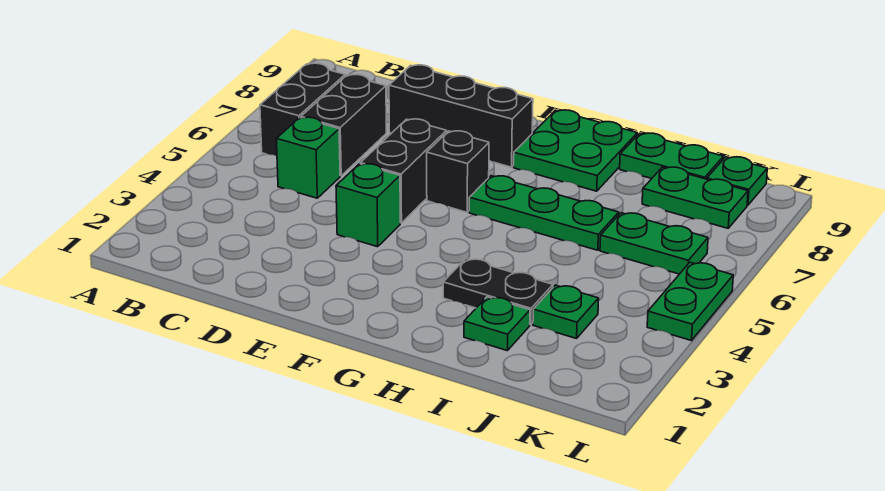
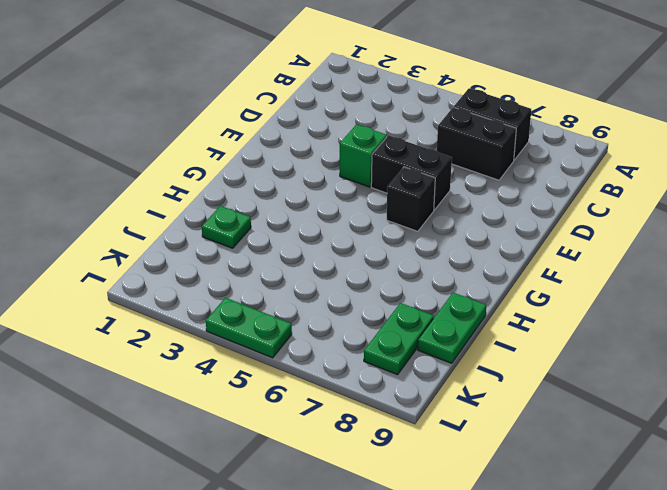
none -> green 1x1 brick [277,117,340,198]
none -> black 1x3 brick [389,65,533,167]
none -> green 1x3 plate [469,176,619,250]

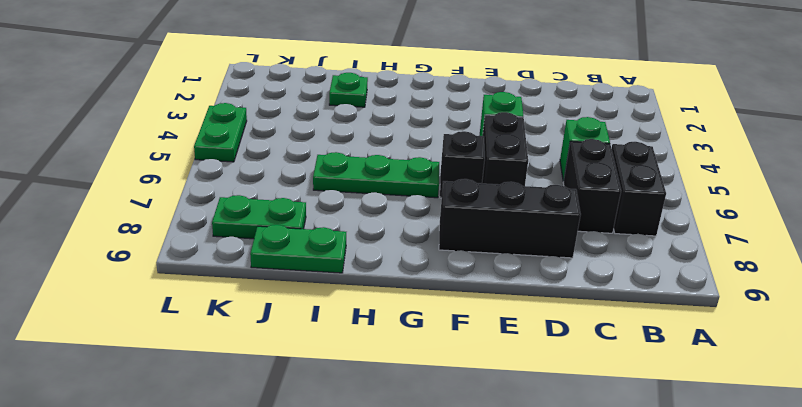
none -> green 2x2 plate [514,110,637,191]
none -> black 1x2 plate [443,259,553,325]
none -> green 1x1 plate [533,285,599,339]

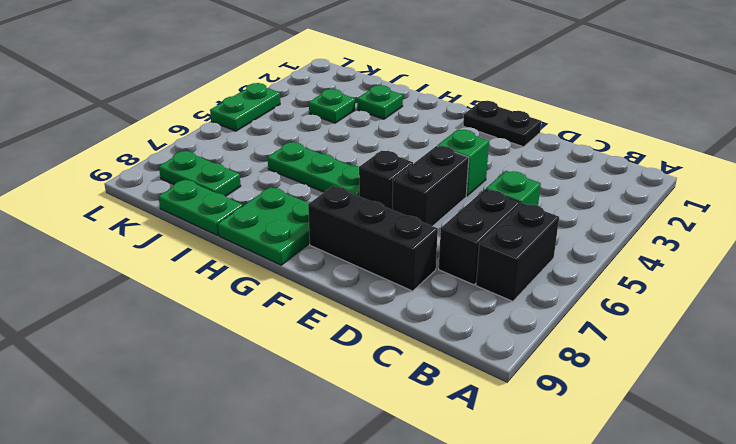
black 1x2 plate [463,101,541,147] -> black 1x2 plate moved to [443,259,553,325]
none -> green 1x2 plate [600,213,708,274]
none -> green 1x1 plate [707,157,767,205]

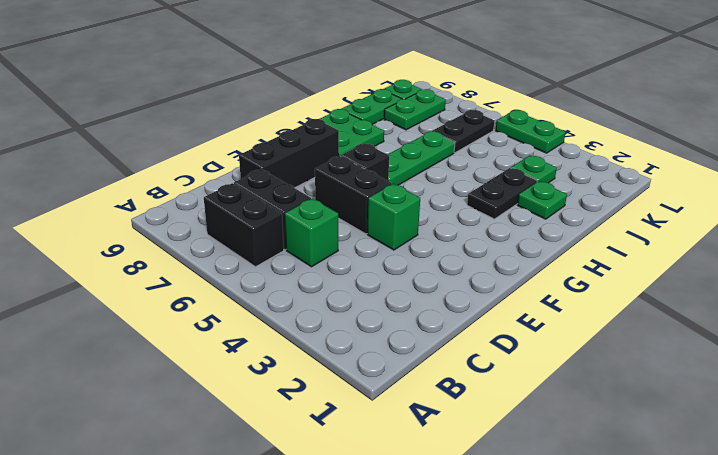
black 1x2 plate [432,110,495,153] -> green 1x2 plate [600,213,708,274]

